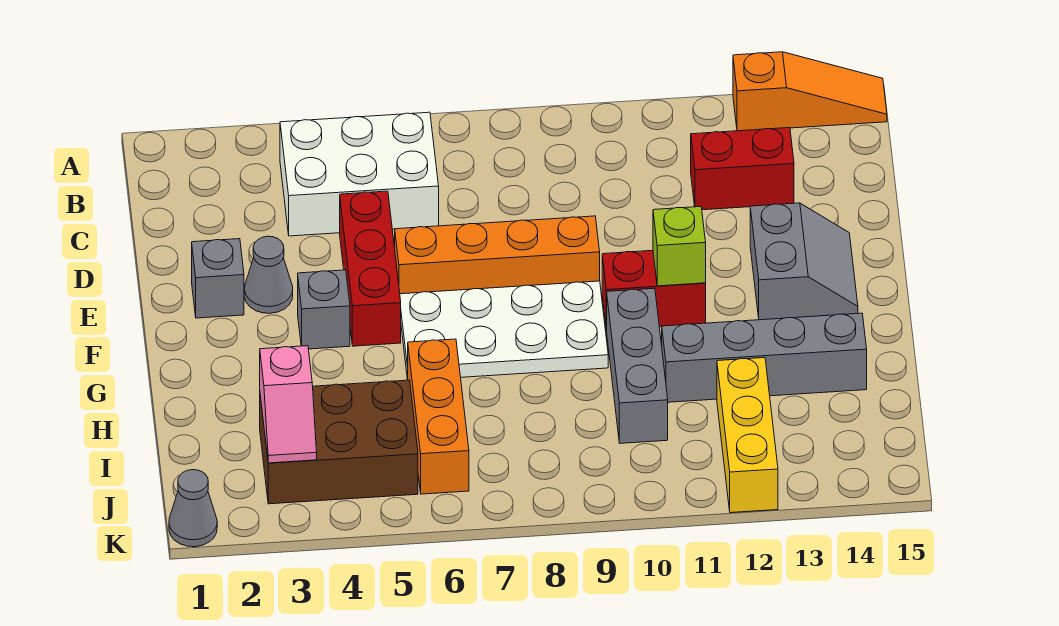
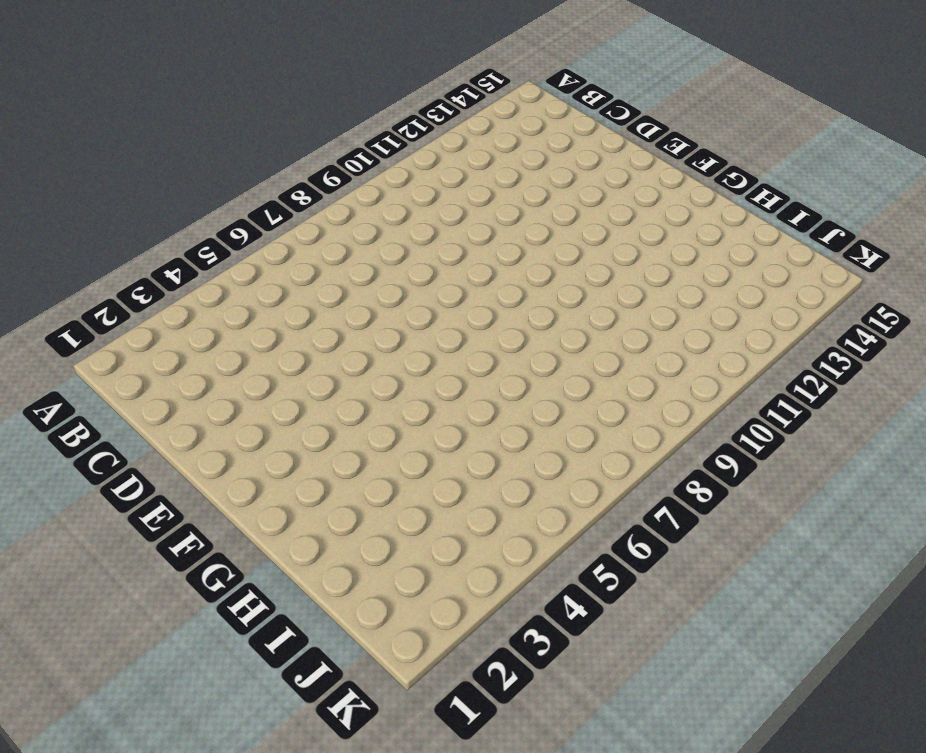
none -> orange 1x3 slope [733,52,887,131]
none -> white 2x3 brick [280,112,439,236]
none -> red 1x2 brick [691,128,794,210]

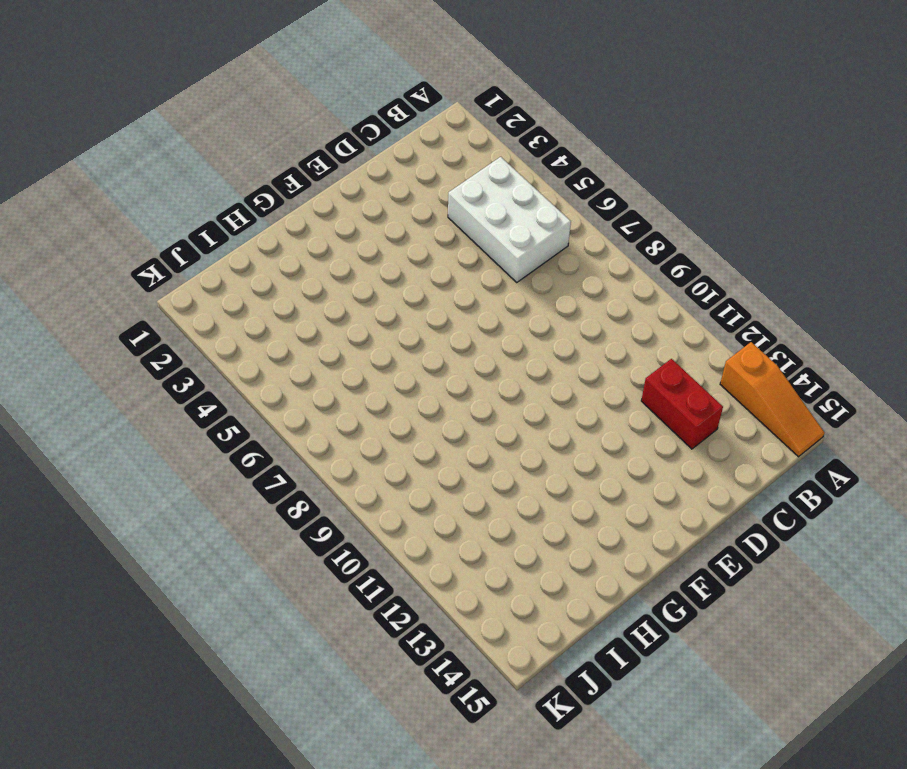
none -> red 1x3 brick [340,191,401,346]
none -> grey 1x1 brick [192,239,244,318]
none -> grey 1x1 cone [244,236,293,313]

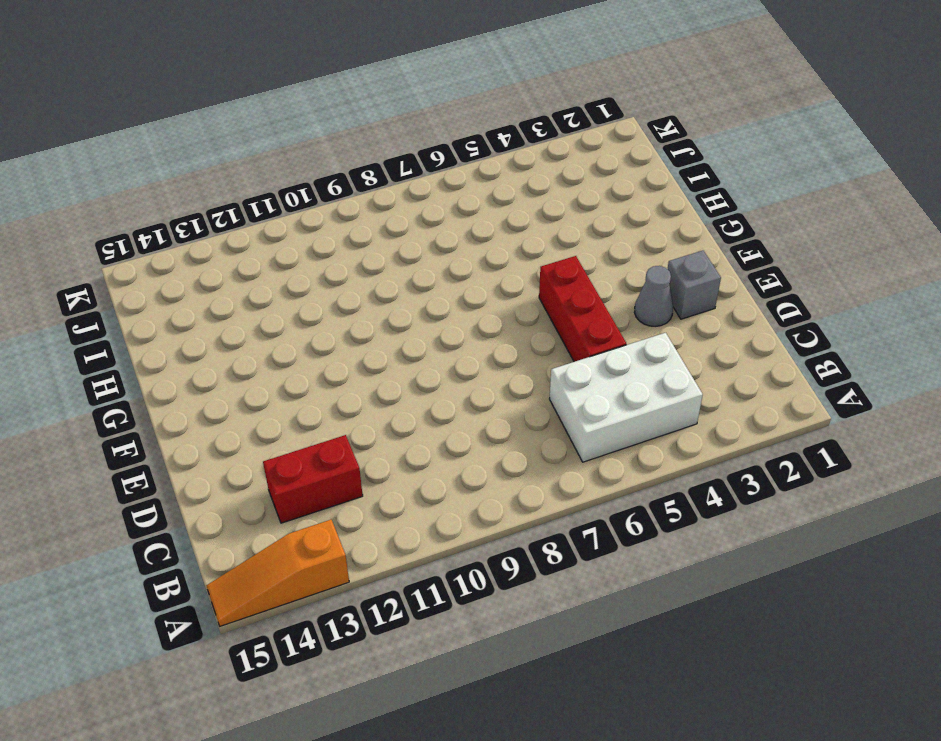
none -> orange 1x4 brick [395,216,600,294]
none -> grey 2x2 slope [750,203,858,320]
none -> grey 1x1 brick [298,270,350,349]

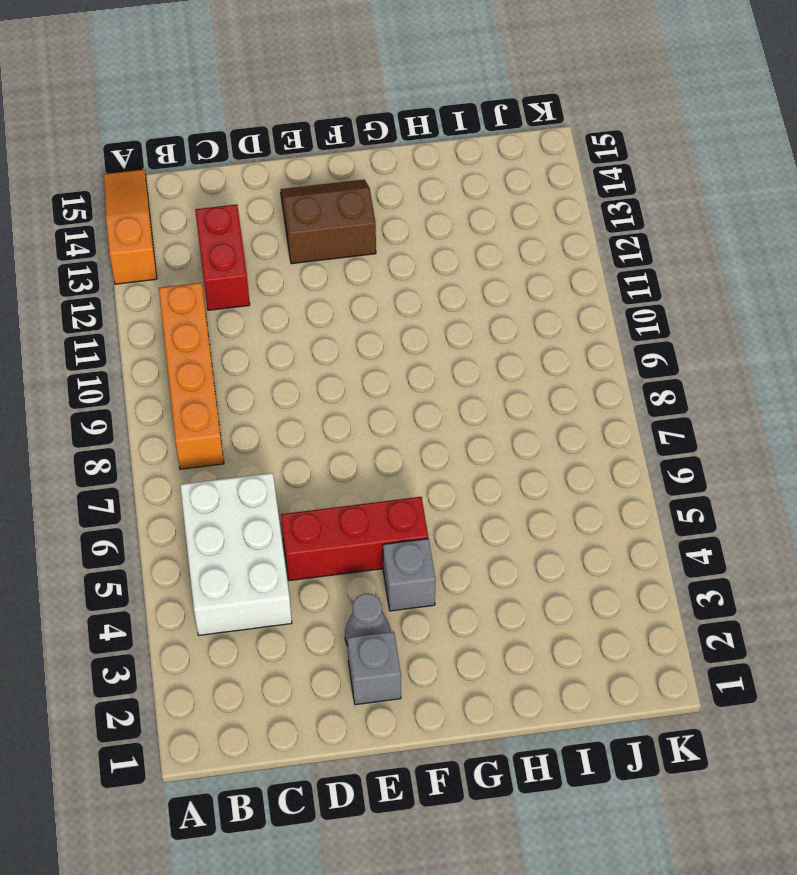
orange 1x4 brick [159,283,224,469] -> orange 1x4 brick moved to [395,216,600,294]
brown 2x2 slope [281,180,376,264] -> grey 2x2 slope [750,203,858,320]
none -> white 2x4 plate [400,281,608,380]
none -> red 1x2 brick [602,250,706,330]
none -> grey 1x3 brick [607,288,668,443]

